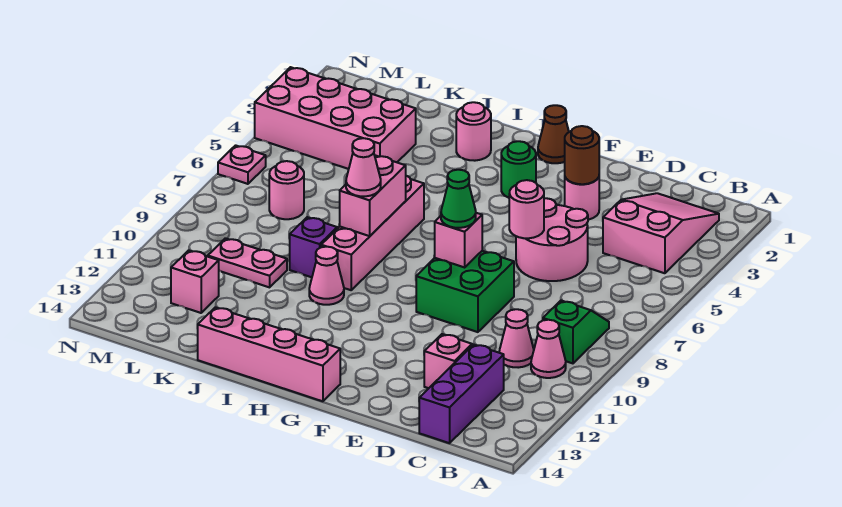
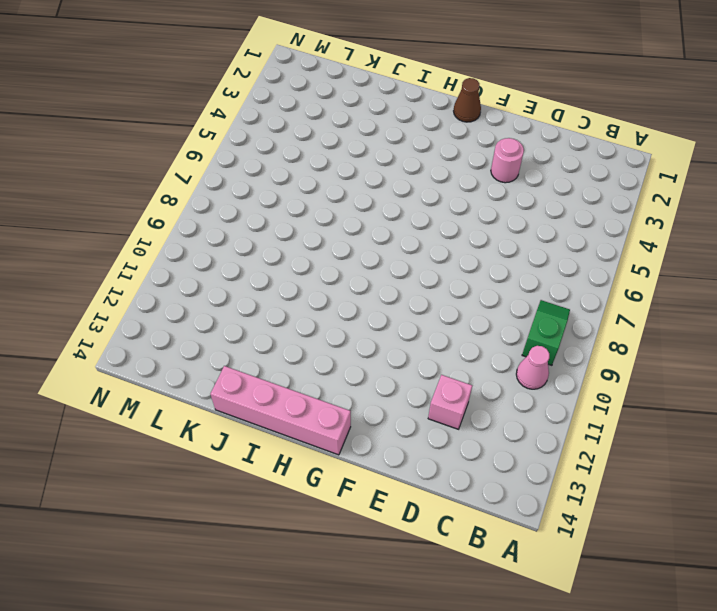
none -> pink 2x3 slope [603,193,719,273]
none -> pink 1x1 cone [499,309,534,368]
none -> purple 1x3 brick [419,345,504,443]

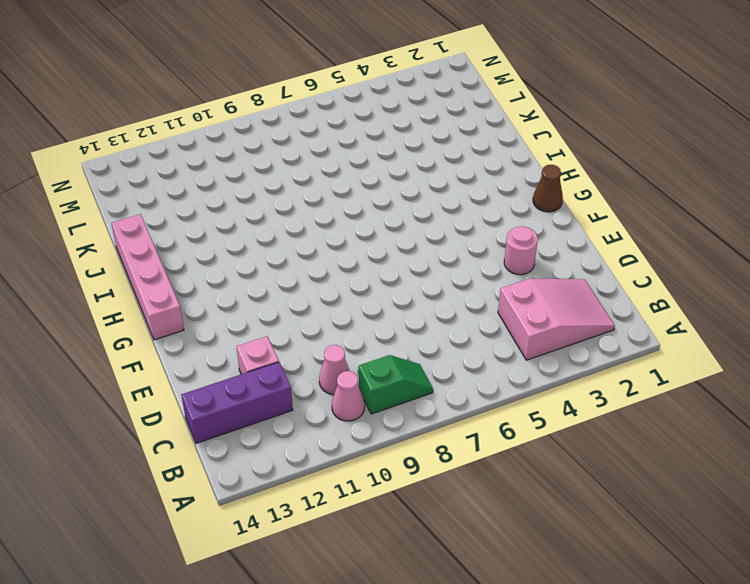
none -> pink 2x2 round brick [516,198,588,281]
none -> green 2x2 brick [416,251,514,332]
none -> green 1x1 round brick [501,141,536,198]

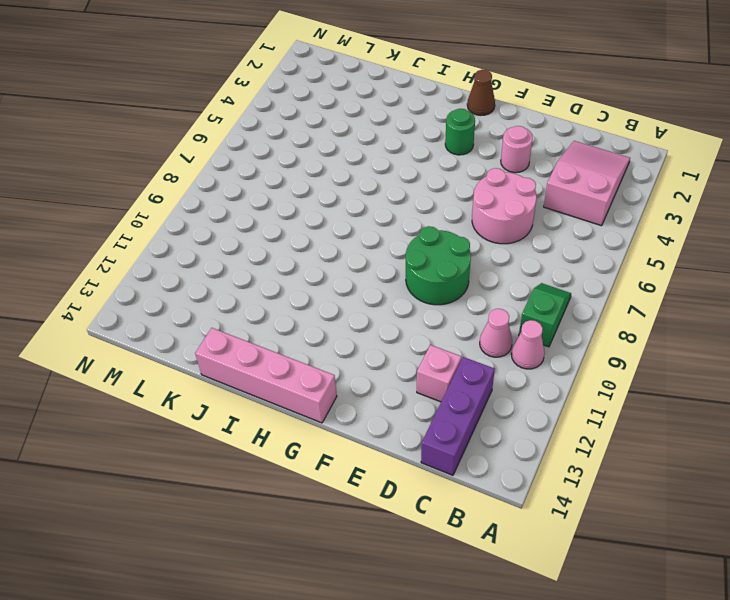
green 2x2 round brick [406,226,471,305] -> green 2x2 brick [416,251,514,332]
none -> pink 1x1 round brick [456,102,491,161]
none -> pink 1x4 brick [321,176,424,290]
none -> pink 1x1 cone [309,247,344,305]

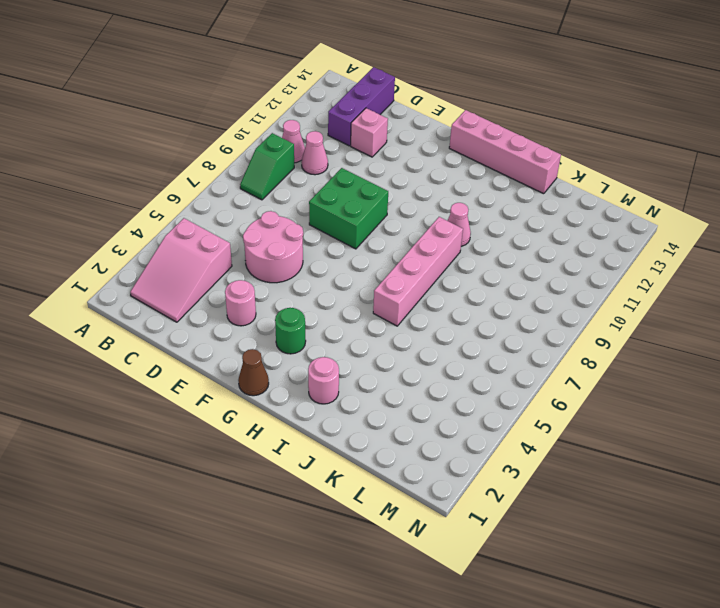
none -> purple 1x1 brick [290,217,337,277]
none -> pink 2x4 brick [255,67,416,169]
none -> pink 1x2 plate [208,238,287,287]

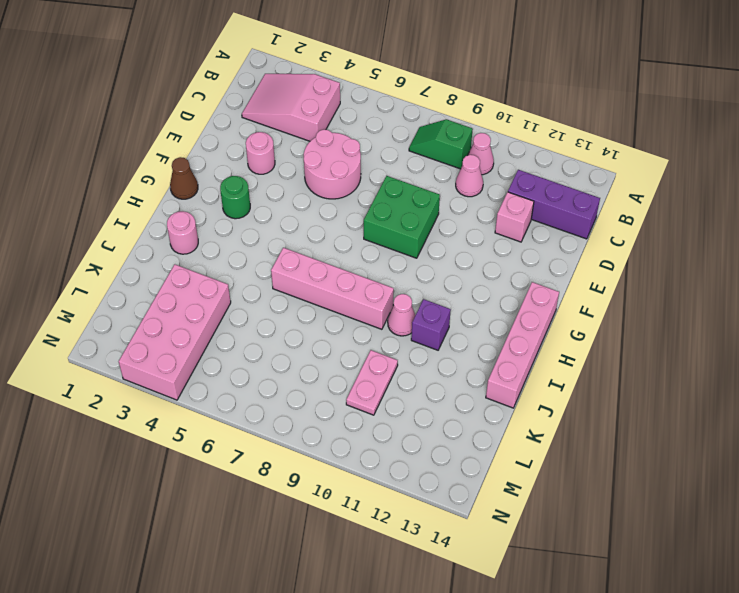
purple 1x1 brick [411,299,451,350] -> purple 1x1 brick moved to [290,217,337,277]
none -> pink 1x1 round brick [269,161,304,219]
none -> pink 1x1 brick [171,250,219,313]
none -> pink 1x1 plate [218,145,266,184]

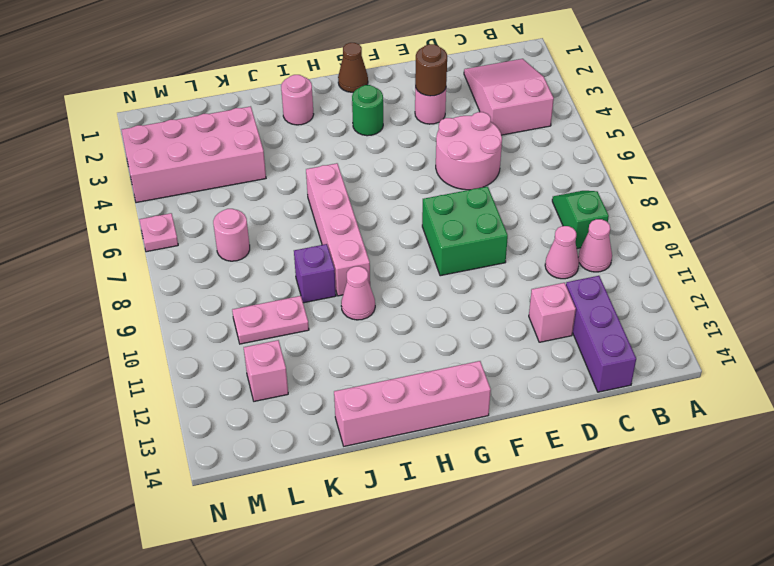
none -> pink 1x1 round brick [509,180,544,238]
none -> pink 1x1 brick [435,213,482,267]
none -> pink 1x2 brick [340,156,406,236]

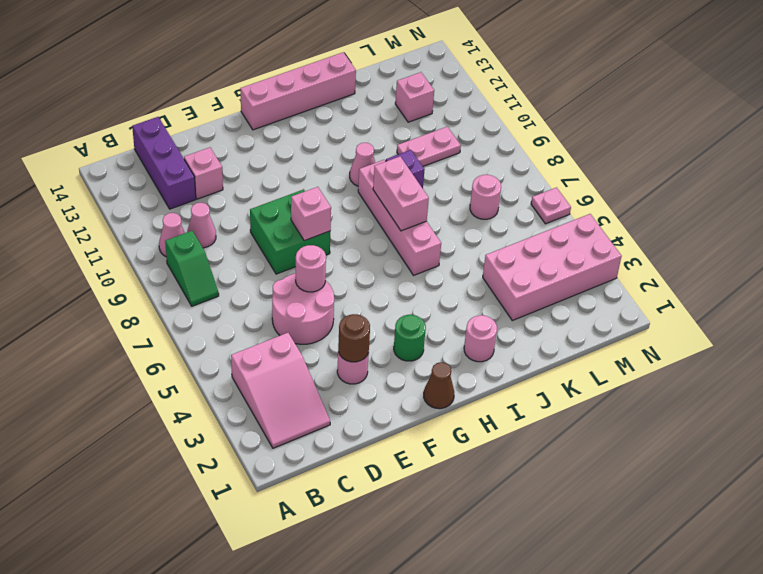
none -> green 1x1 cone [441,170,476,228]
none -> pink 1x1 cone [346,138,381,196]

